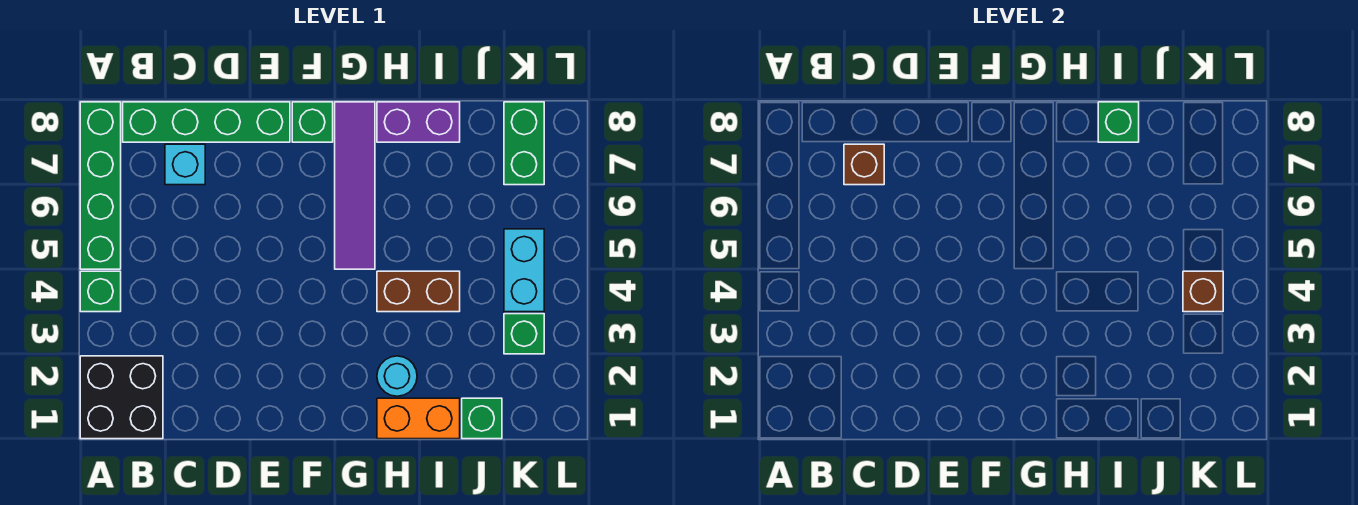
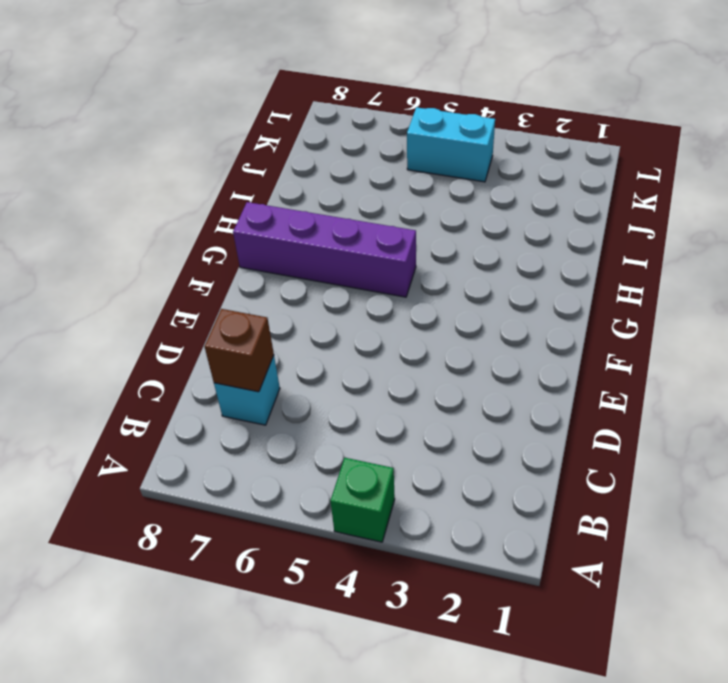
purple 1x4 brick [233,202,416,297] -> purple 1x4 tile [335,102,375,269]
none -> black 2x2 brick [80,356,163,439]
none -> green 1x4 brick [80,102,121,269]
none -> green 1x4 brick [123,102,290,142]

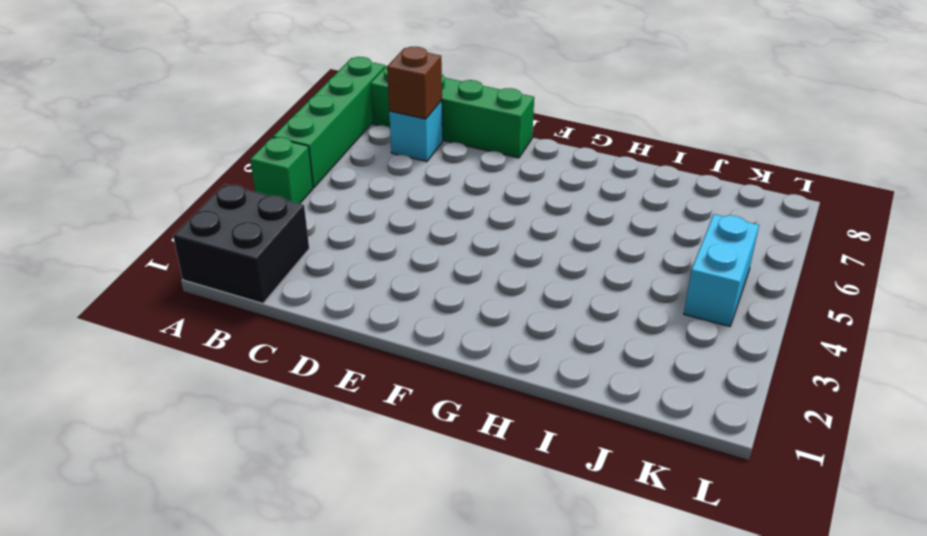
none -> green 1x1 brick [292,102,333,142]
none -> purple 1x4 tile [335,102,375,269]
none -> orange 1x2 brick [377,398,460,439]

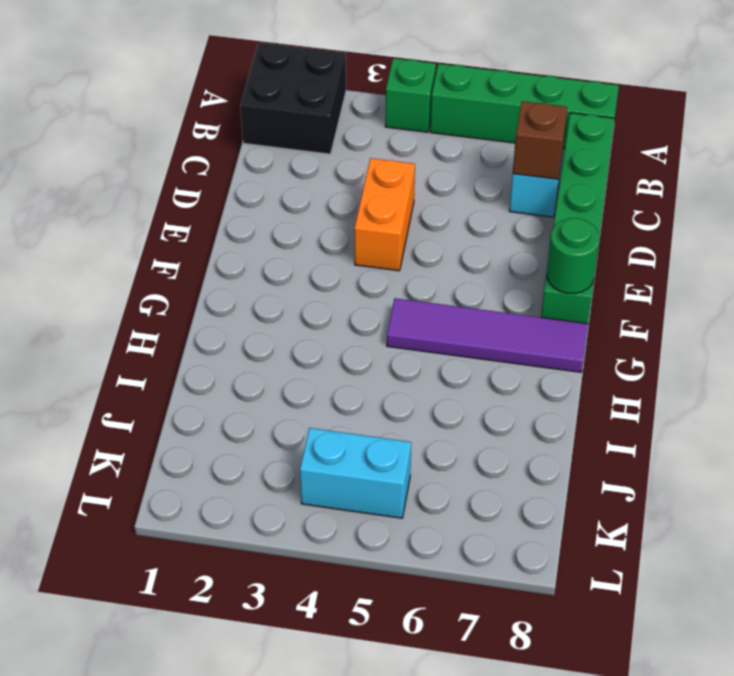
orange 1x2 brick [354,158,415,271] -> orange 1x2 brick moved to [377,398,460,439]
green 1x1 round brick [547,218,600,294] -> none
none -> cyan 1x1 round brick [377,356,417,396]
none -> brown 1x2 brick [377,271,460,312]
none -> purple 1x2 brick [377,102,460,142]

